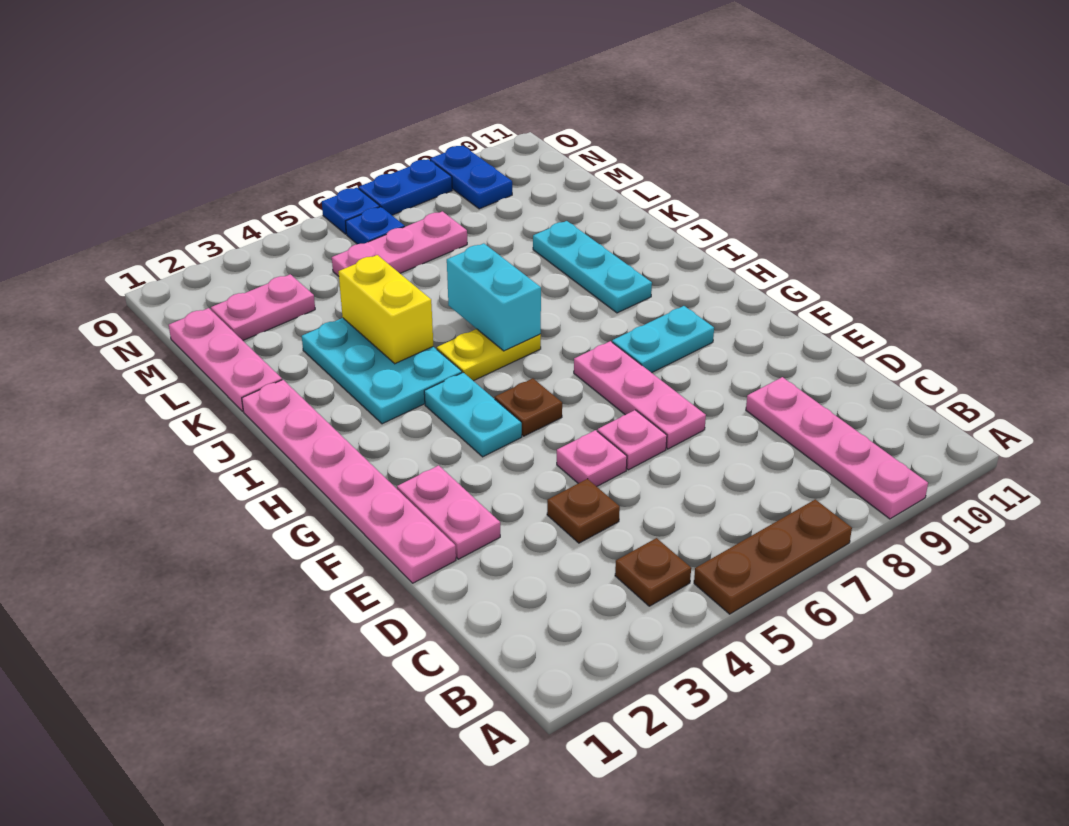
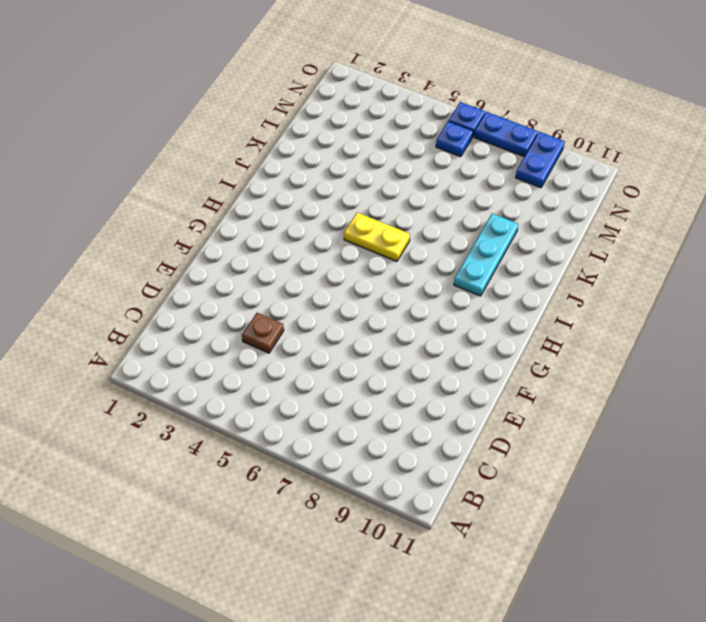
none -> brown 1x3 plate [694,499,852,614]
none -> pink 1x4 plate [746,377,928,519]
none -> brown 1x1 plate [615,538,691,606]

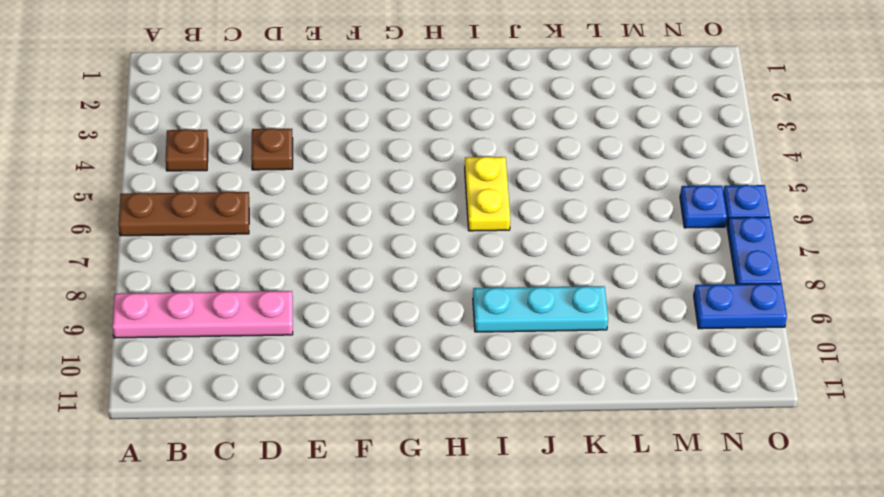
brown 1x3 plate [119,192,249,236] -> brown 1x3 plate turned to [694,499,852,614]
none -> pink 1x6 plate [242,380,456,583]
none -> pink 1x2 plate [397,465,500,559]
none -> pink 1x1 plate [557,430,627,486]

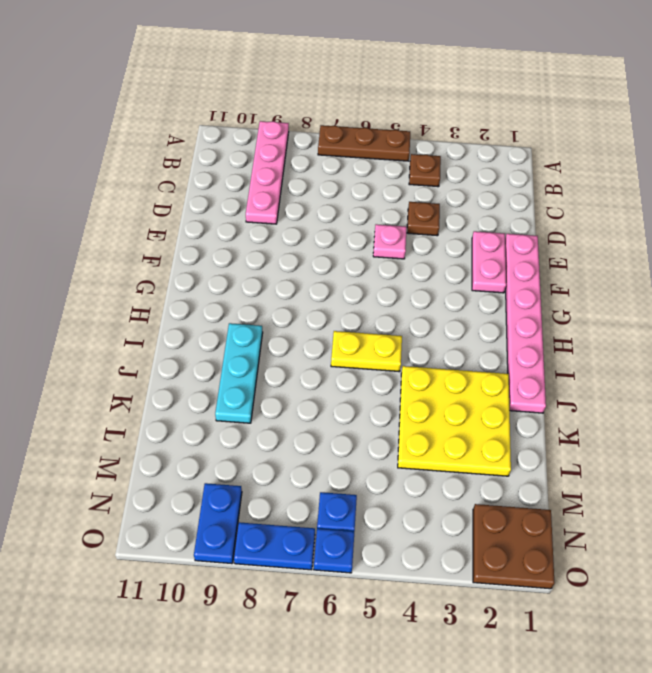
yellow 3x3 plate [398,366,511,476] -> cyan 2x3 plate [302,318,462,424]
brown 2x2 plate [473,504,554,589] -> none
none -> pink 1x1 plate [597,410,667,470]
none -> pink 1x3 plate [574,341,706,449]
none -> cyan 1x2 plate [424,372,522,457]

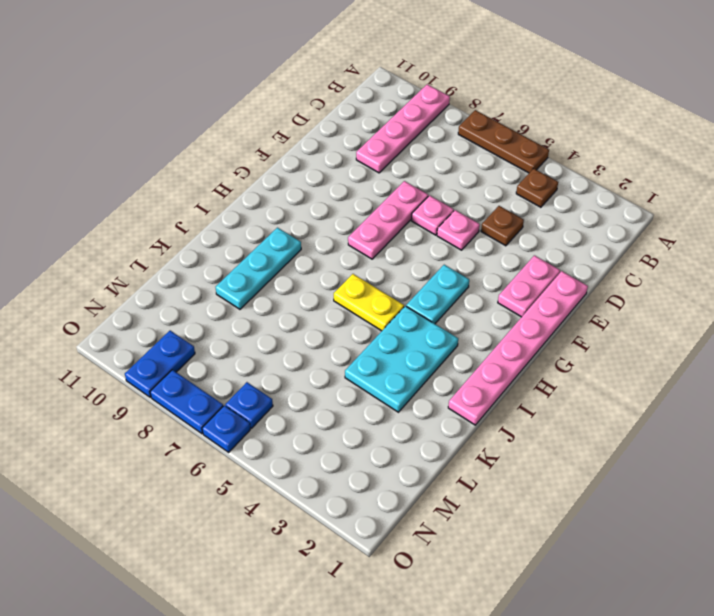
none -> brown 1x1 plate [495,378,562,436]
none -> cyan 1x2 plate [612,306,714,373]
none -> pink 1x3 plate [169,308,282,412]

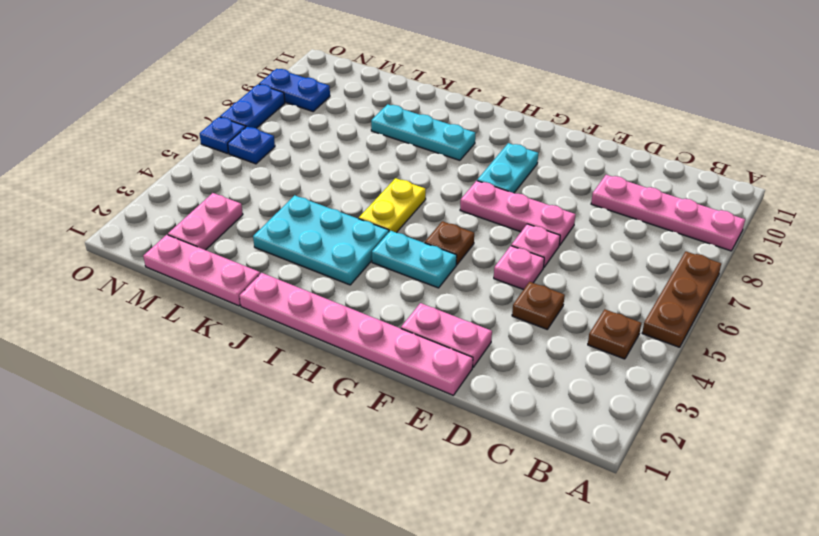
none -> pink 1x3 plate [332,211,467,276]
none -> cyan 1x2 brick [447,243,541,351]
none -> yellow 1x2 brick [339,255,433,364]

